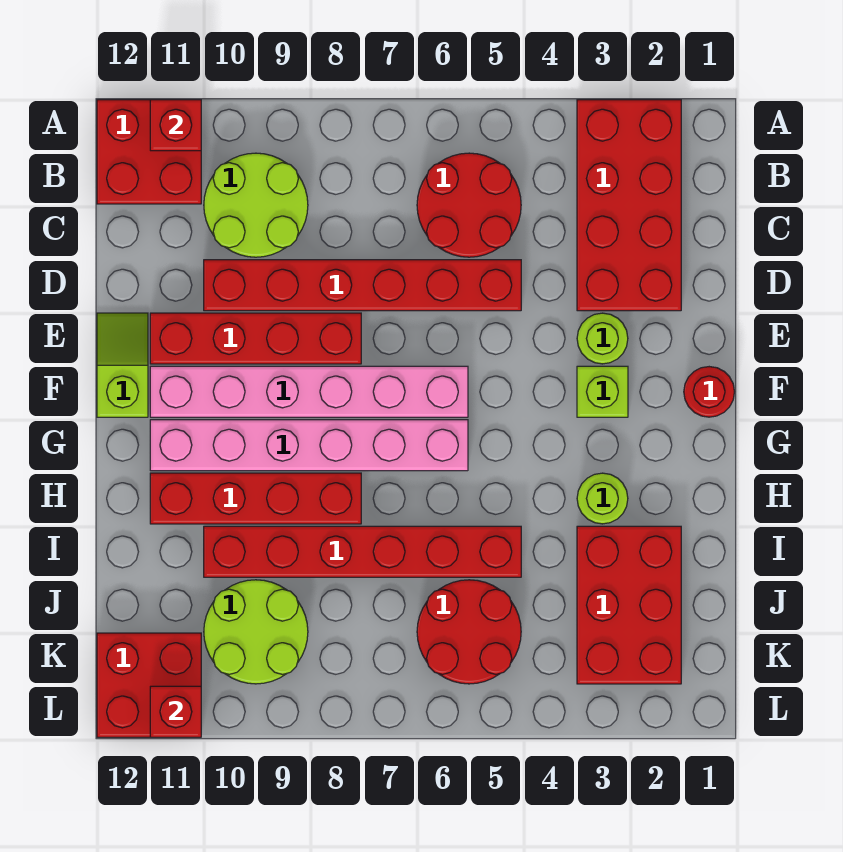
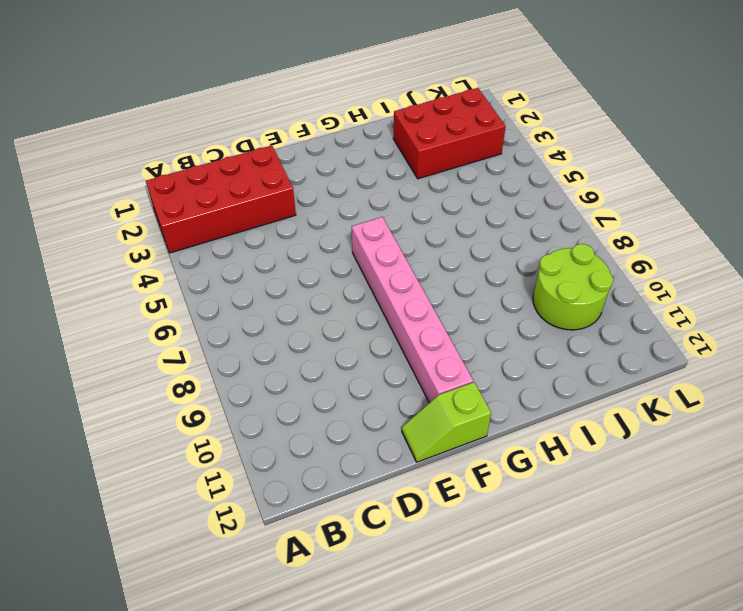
none -> red 2x2 brick [97,100,201,204]
none -> red 2x2 round brick [417,153,521,257]
none -> lime 2x2 round brick [204,153,308,257]

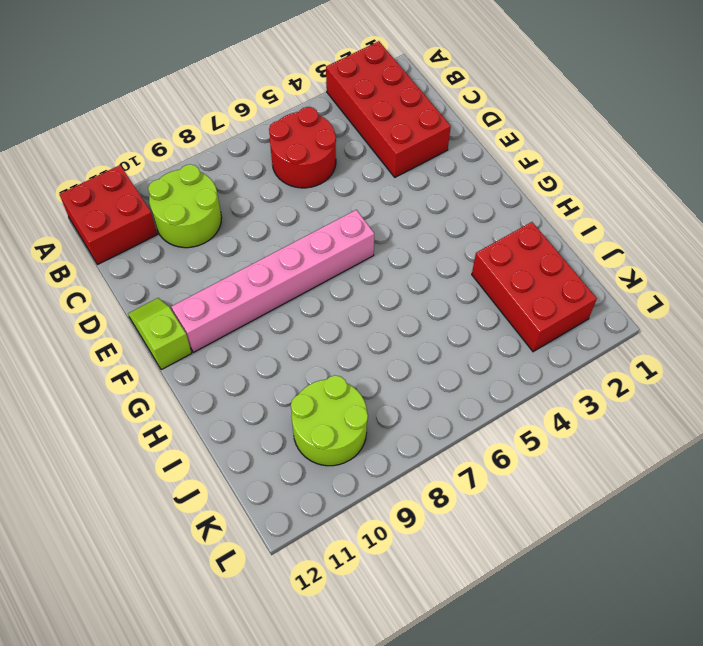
none -> red 1x6 brick [204,260,521,311]
none -> lime 1x1 round brick [577,313,628,364]
none -> red 1x4 brick [150,313,361,364]

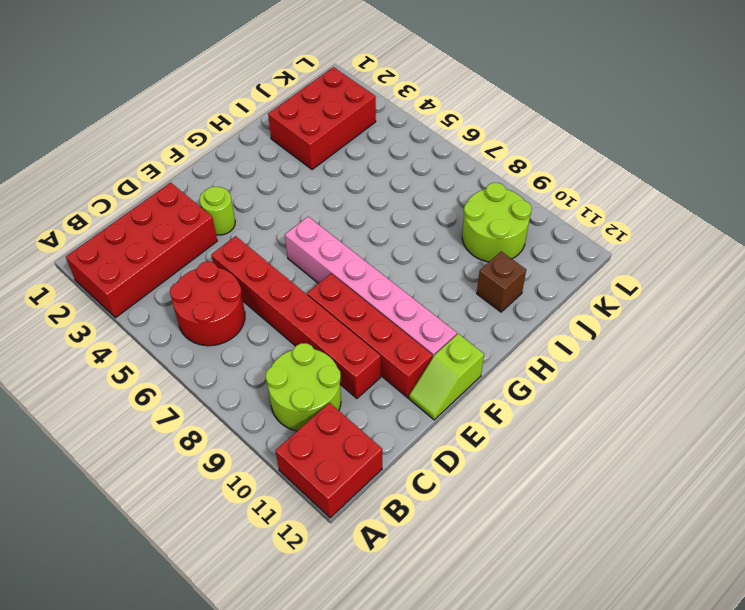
brown 1x1 brick [477,252,526,312] -> none
none -> red 1x1 round brick [684,367,734,417]
none -> lime 1x1 brick [577,366,628,417]
none -> pink 1x6 brick [150,420,468,471]

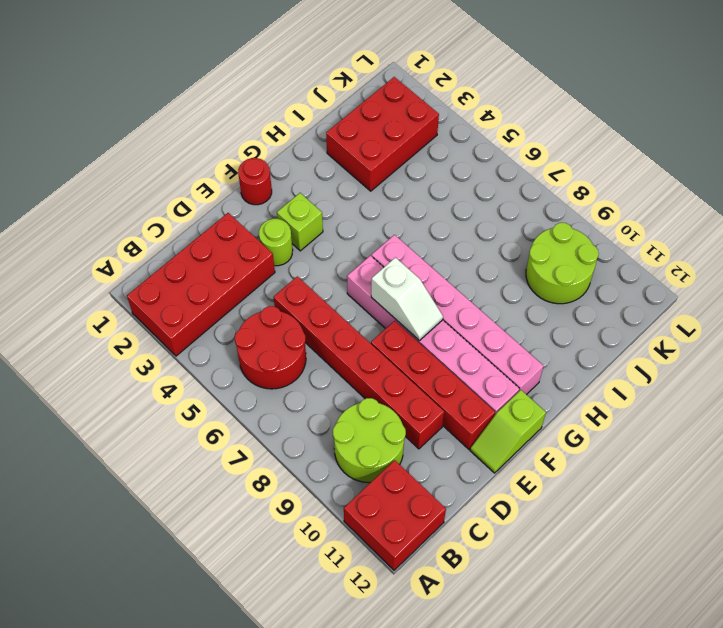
white 1x2 slope [371,257,443,341] -> none
none -> lime 1x1 round brick [577,473,628,524]
none -> red 1x4 brick [150,473,361,524]
none -> red 1x6 brick [204,526,521,577]

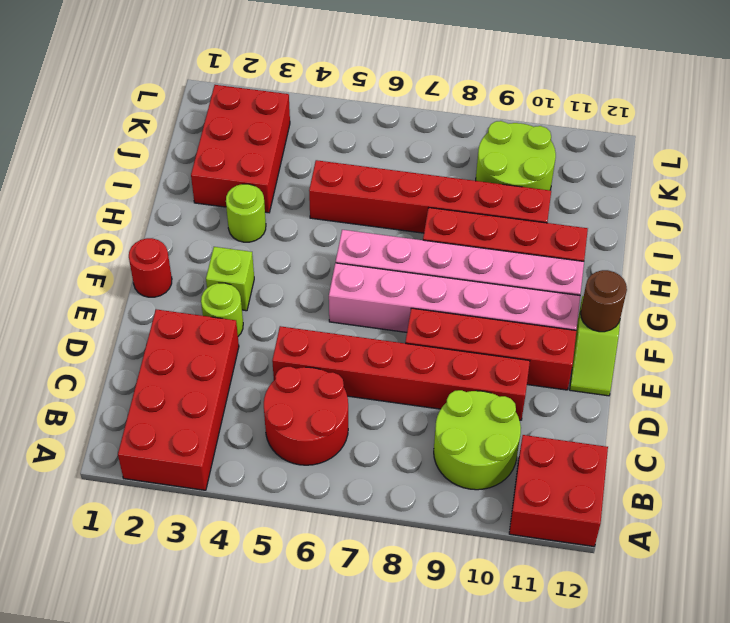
brown 1x1 round brick [581,270,627,332] -> none
none -> red 2x2 round brick [417,580,521,684]
none -> red 2x2 brick [97,633,201,737]
none -> red 1x1 brick [150,100,201,151]

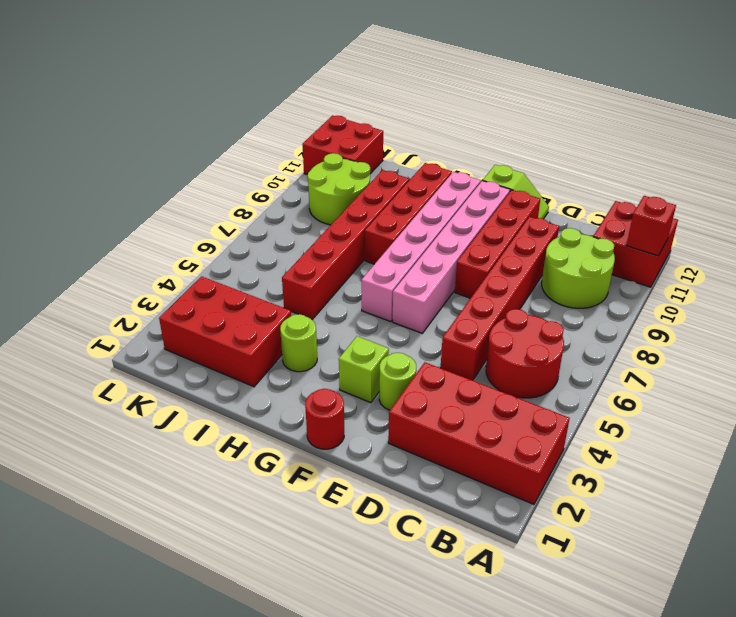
none -> red 2x2 round brick [417,580,521,684]
none -> red 1x1 brick [150,686,201,737]

